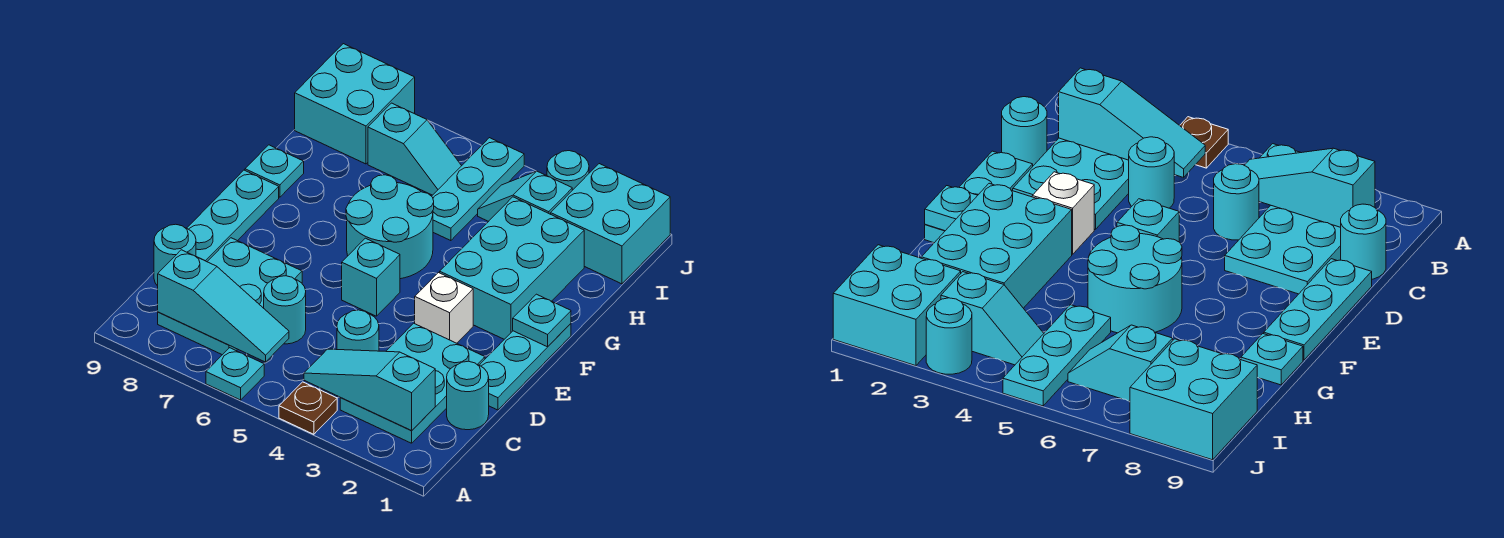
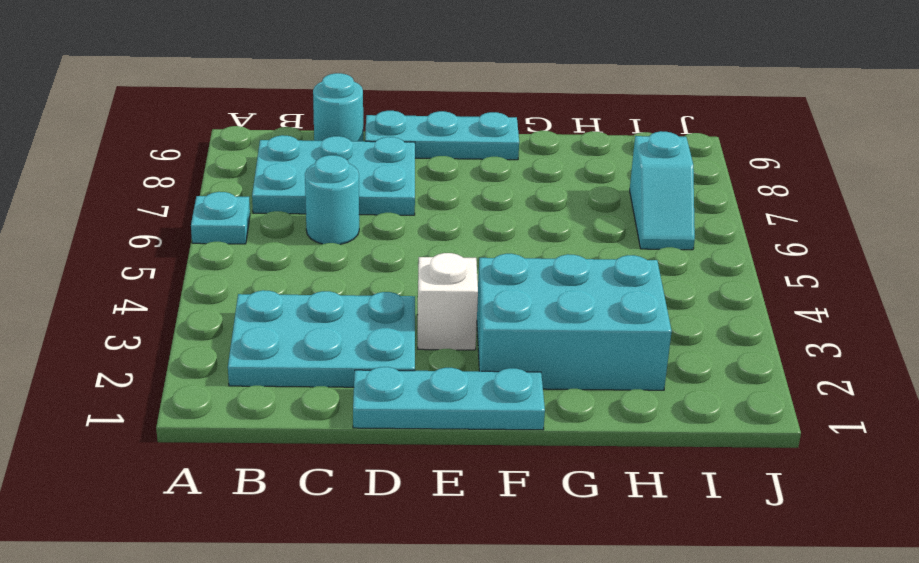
none -> brown 1x1 plate [279,382,337,434]
none -> cyan 1x1 round brick [447,361,489,430]
none -> cyan 1x1 round brick [337,310,379,351]

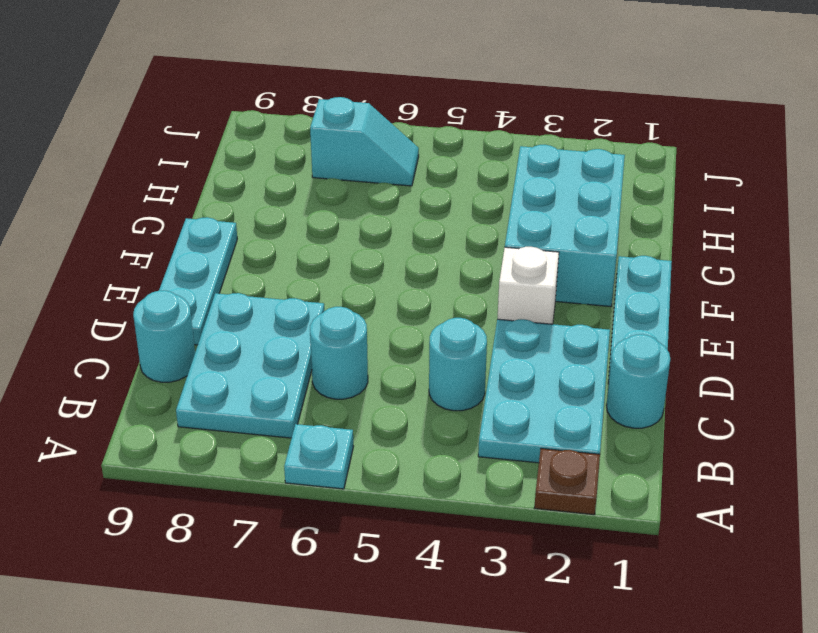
brown 1x1 plate [534,448,600,515] -> brown 1x1 plate moved to [279,382,337,434]
none -> cyan 1x1 brick [342,238,400,316]
none -> cyan 2x2 round brick [346,175,434,279]
none -> cyan 1x1 plate [245,145,304,197]

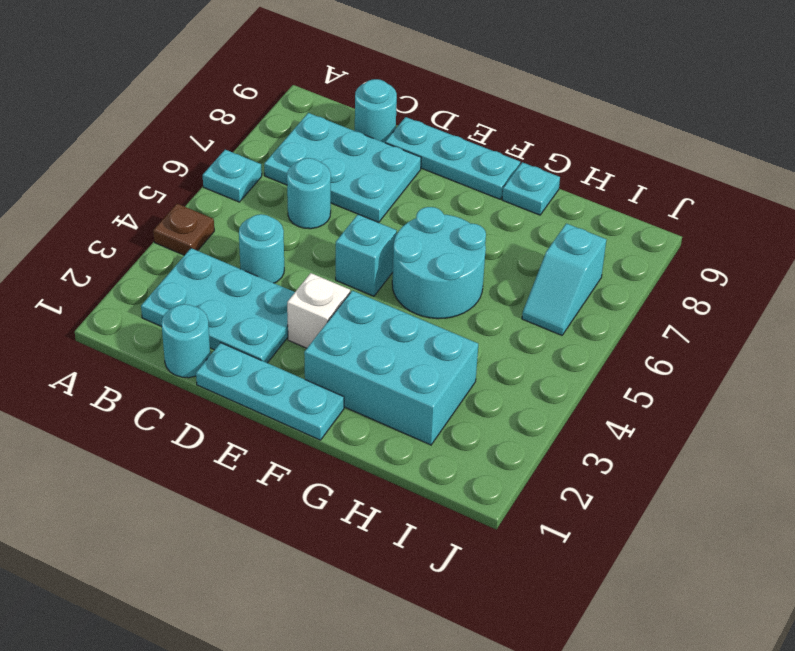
none -> cyan 1x3 plate [432,138,524,241]
none -> cyan 2x2 brick [551,164,670,284]
none -> cyan 1x2 slope [478,171,572,222]

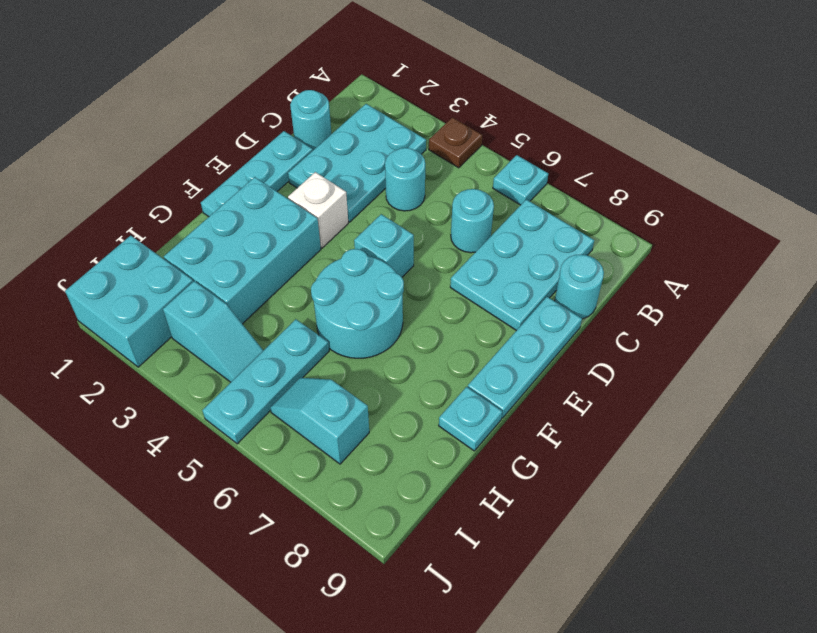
none -> cyan 2x2 brick [295,44,415,164]
none -> cyan 1x1 round brick [547,151,589,190]
none -> cyan 1x3 slope [304,349,435,430]

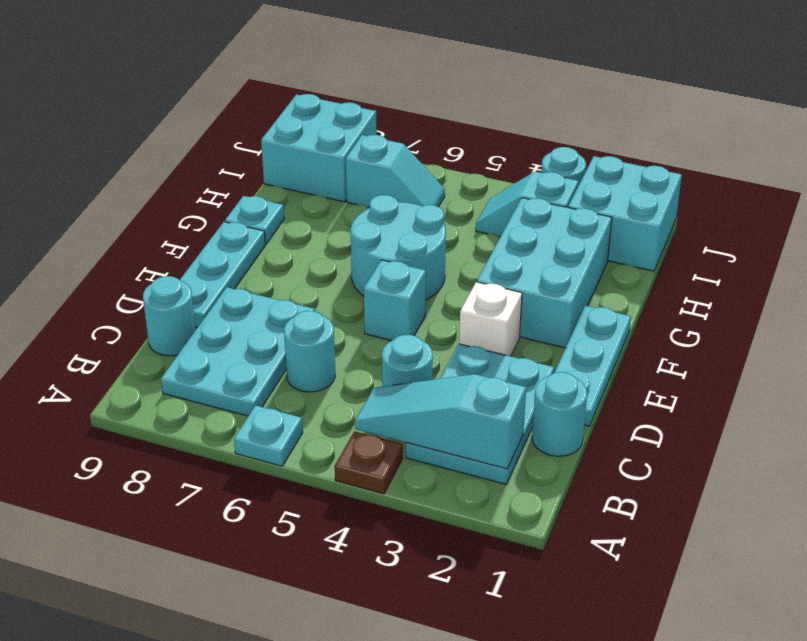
none -> cyan 1x3 plate [432,138,524,241]
none -> cyan 1x3 slope [158,250,289,362]
none -> cyan 1x1 plate [513,294,571,347]

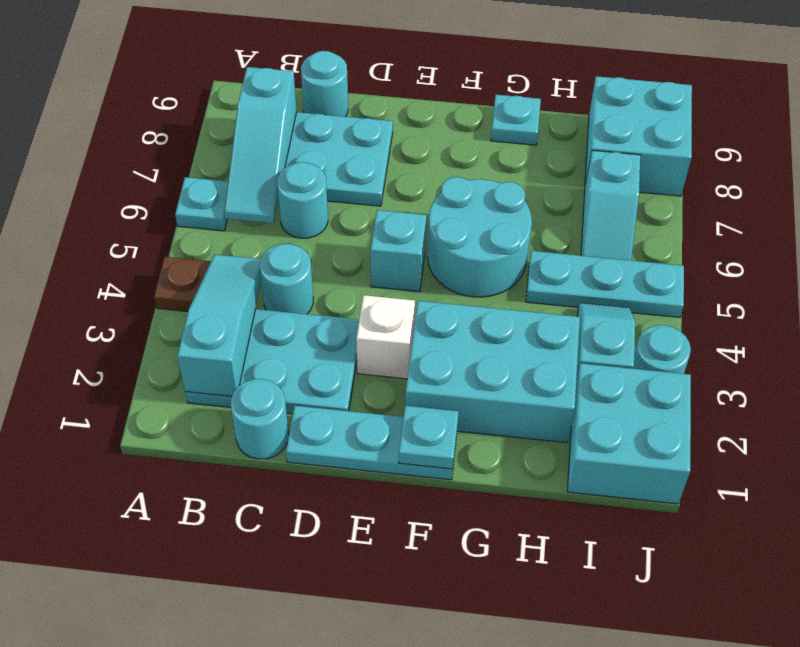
none -> cyan 1x3 plate [187,170,279,262]

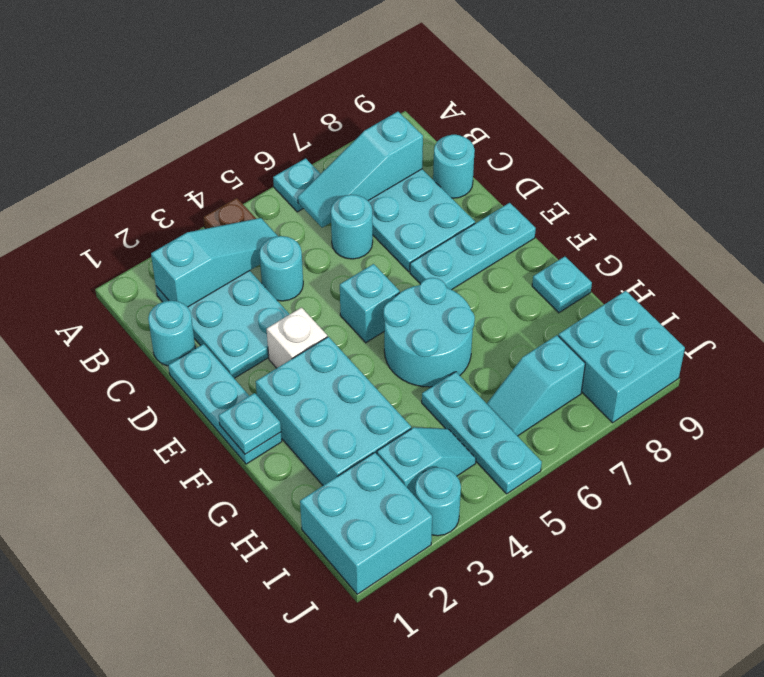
cyan 1x3 plate [410,203,536,290] -> cyan 1x3 plate turned to [187,170,279,262]

